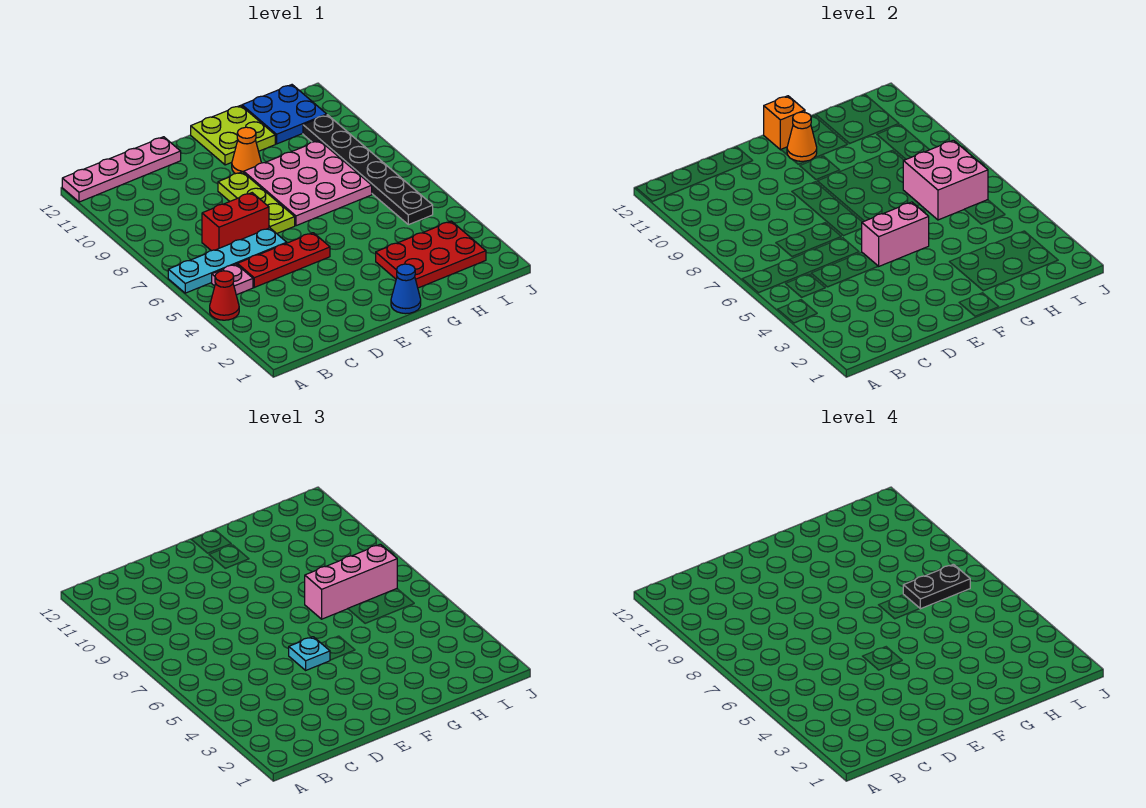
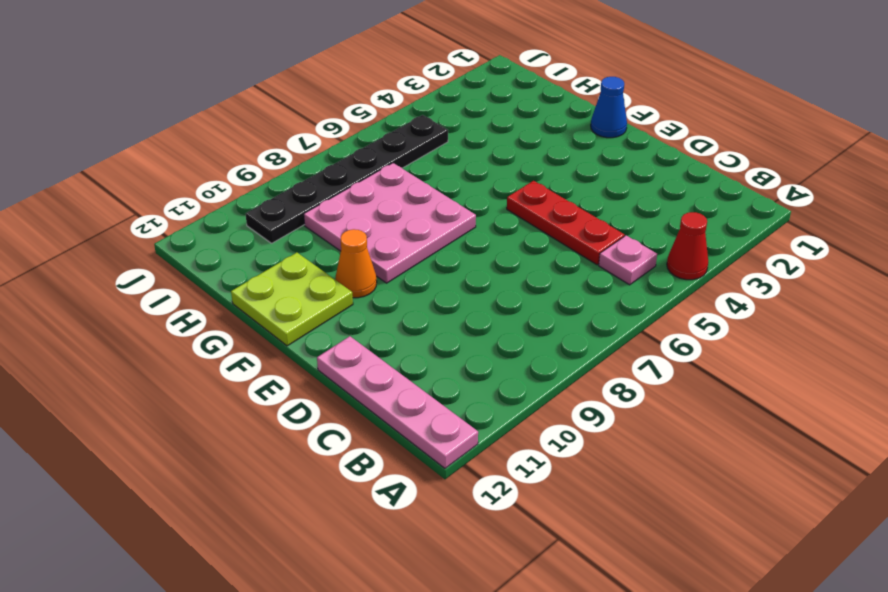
none -> cyan 1x4 plate [168,228,287,293]
none -> red 1x2 brick [202,193,269,251]
none -> lime 1x3 plate [218,172,295,233]

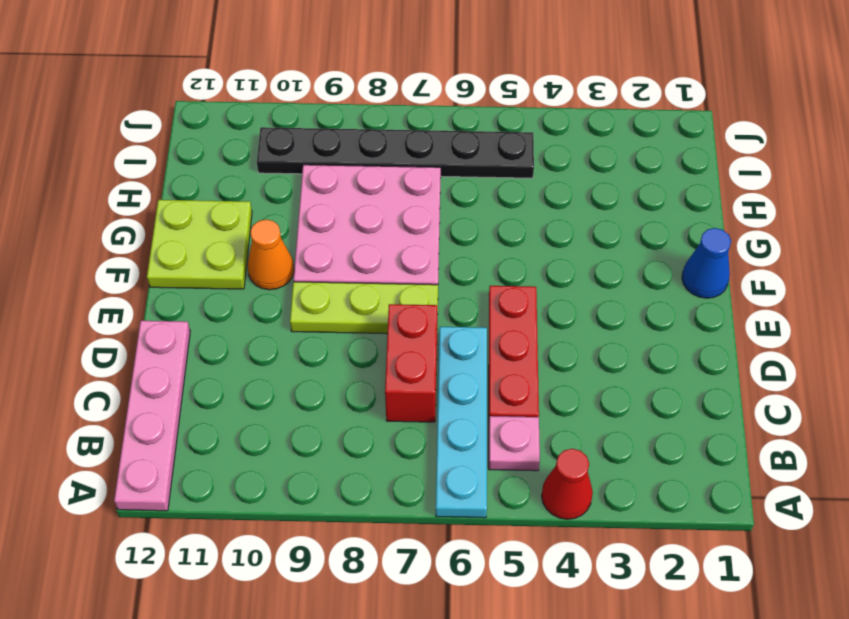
none -> red 2x3 plate [376,221,486,288]
none -> blue 2x2 plate [242,85,327,144]
none -> pink 1x2 brick [861,202,929,266]

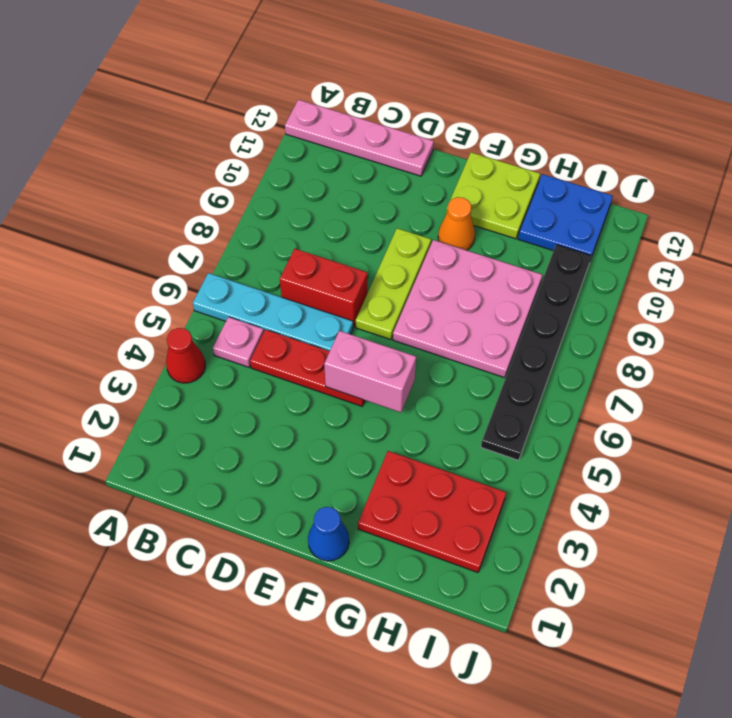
none -> orange 1x1 cone [787,112,817,161]
none -> orange 1x1 brick [764,96,805,150]
none -> pink 2x2 brick [903,140,988,220]

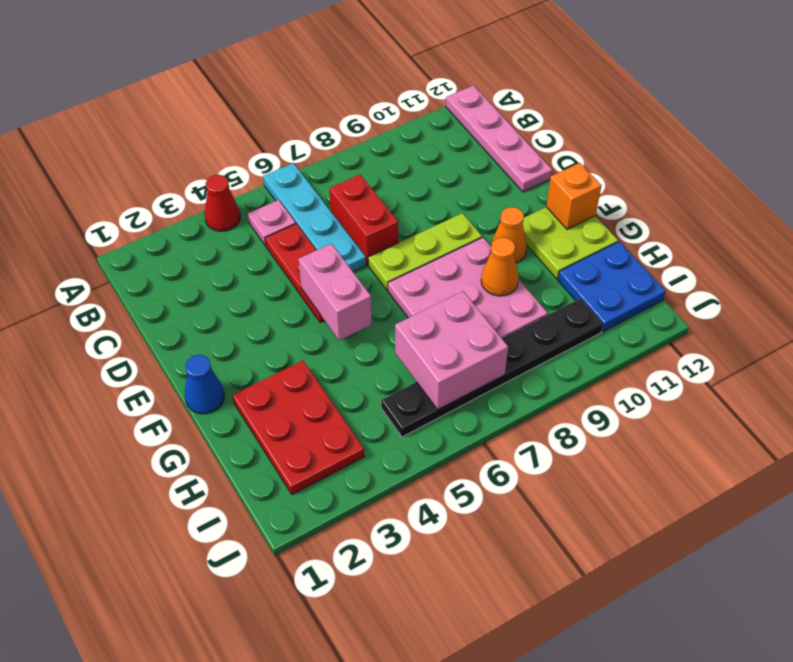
orange 1x1 cone [481,237,519,296] -> orange 1x1 cone moved to [787,112,817,161]
none -> cyan 1x1 plate [289,637,330,670]
none -> pink 1x3 brick [305,544,397,619]
none -> black 1x2 plate [903,564,970,609]

